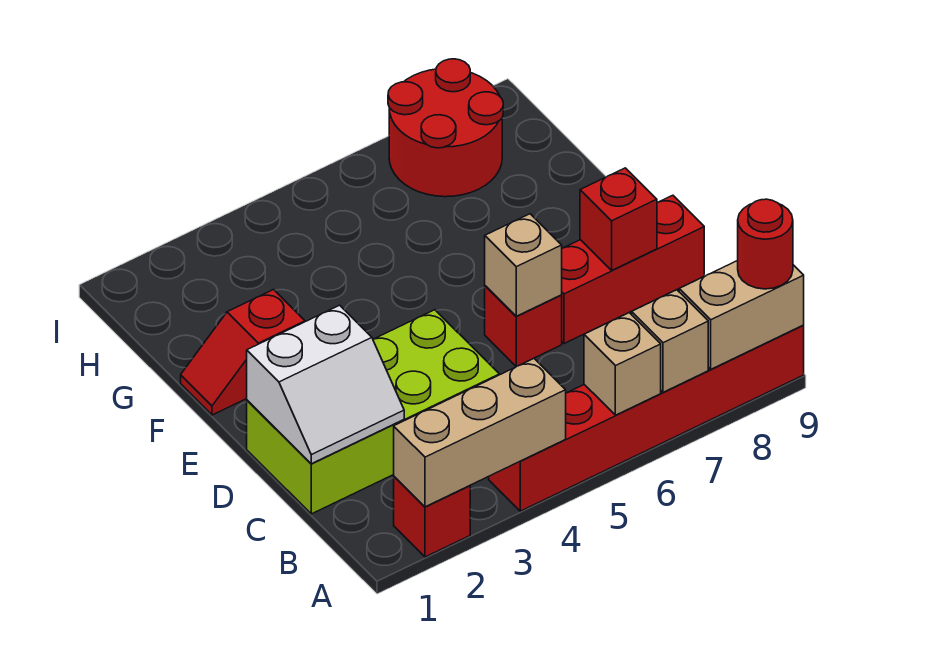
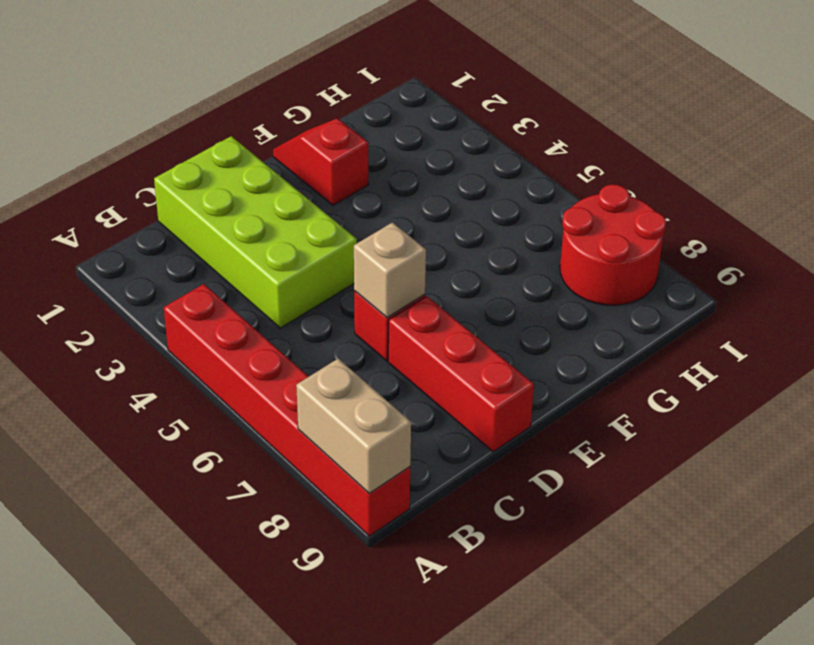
none -> red 1x1 brick [394,477,470,557]
none -> tan 1x3 brick [394,358,566,507]
none -> tan 1x1 brick [584,313,661,415]

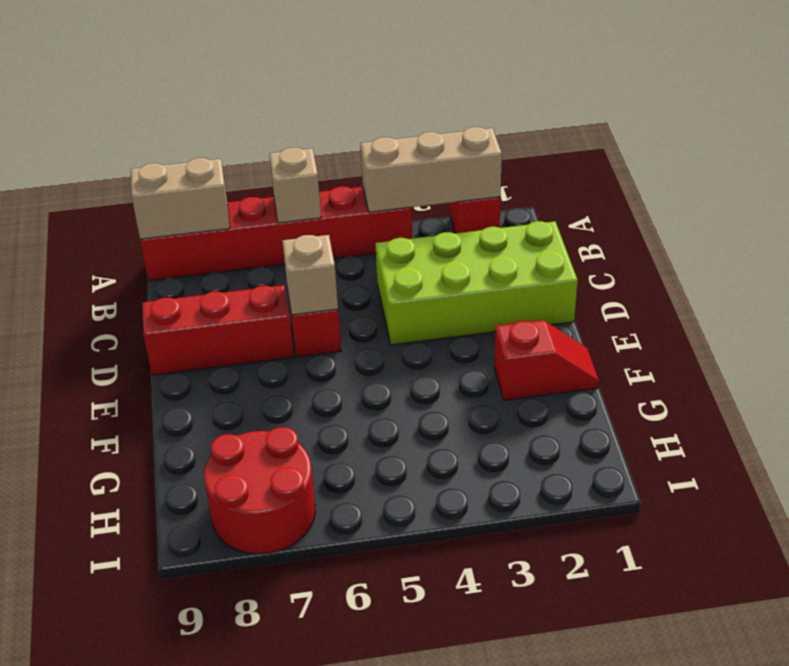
none -> tan 1x1 brick [632,290,708,392]
none -> white 2x2 slope [247,305,404,464]
none -> red 1x1 brick [580,168,657,270]

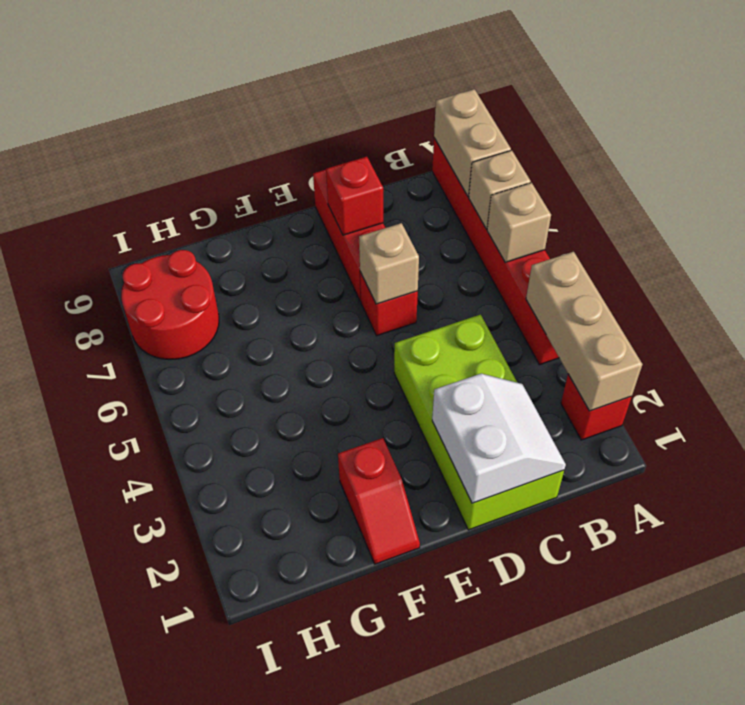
none -> red 1x1 round brick [738,199,793,289]

